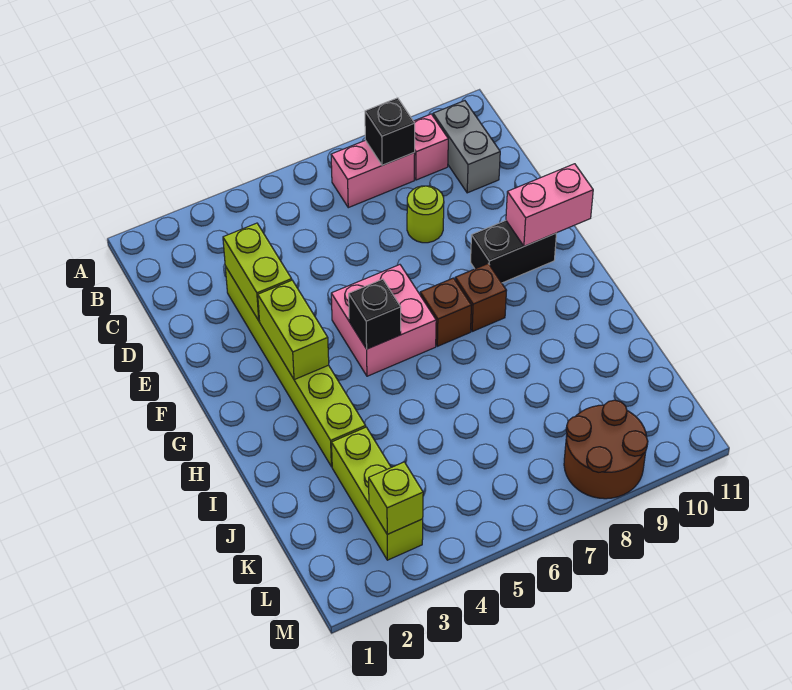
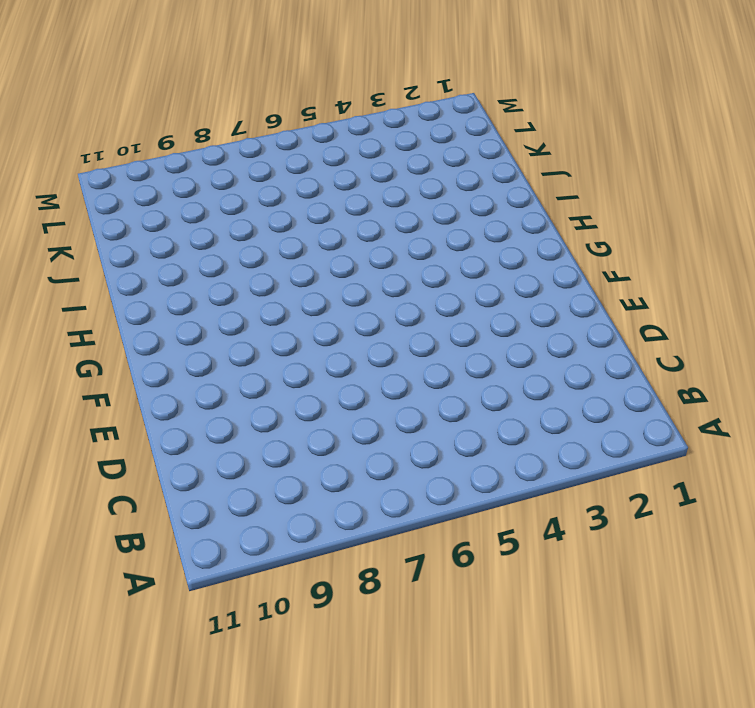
none -> pink 1x2 brick [331,140,415,208]
none -> pink 1x1 brick [414,114,448,180]
none -> grey 1x2 brick [433,101,500,193]

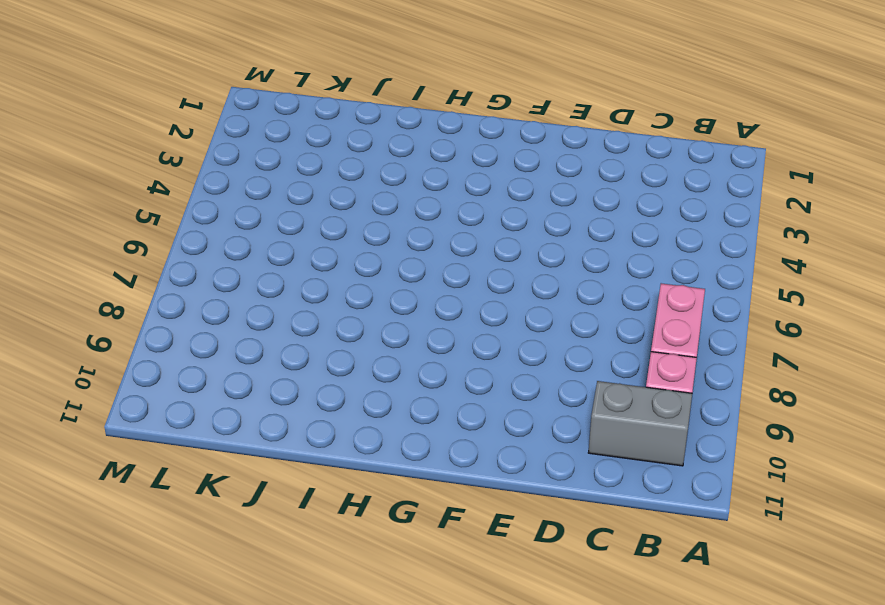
none -> lime 1x6 brick [225,266,366,467]
none -> lime 1x1 round brick [407,186,444,243]
none -> pink 2x2 brick [331,265,436,376]

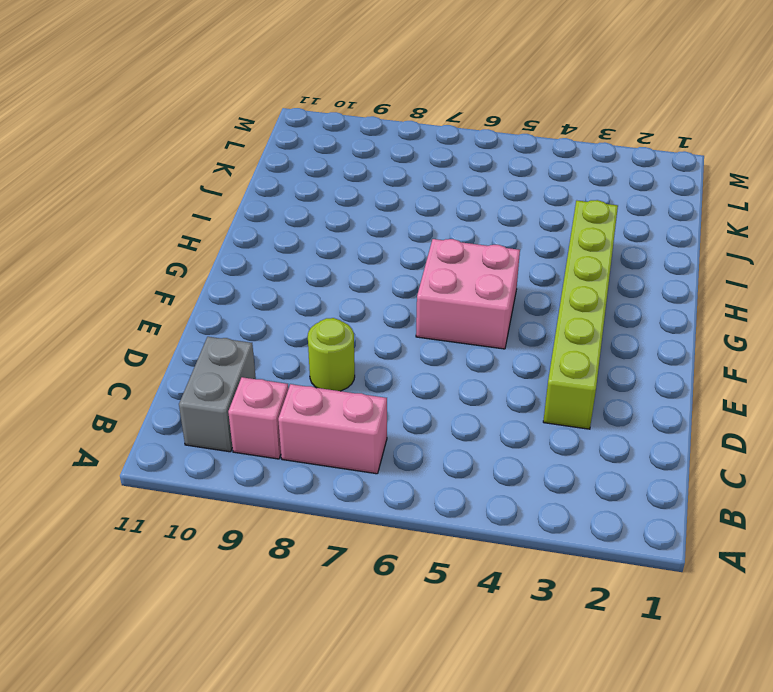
none -> black 1x2 brick [471,221,557,283]
none -> brown 1x1 brick [420,278,471,346]
none -> brown 1x1 brick [455,263,507,332]

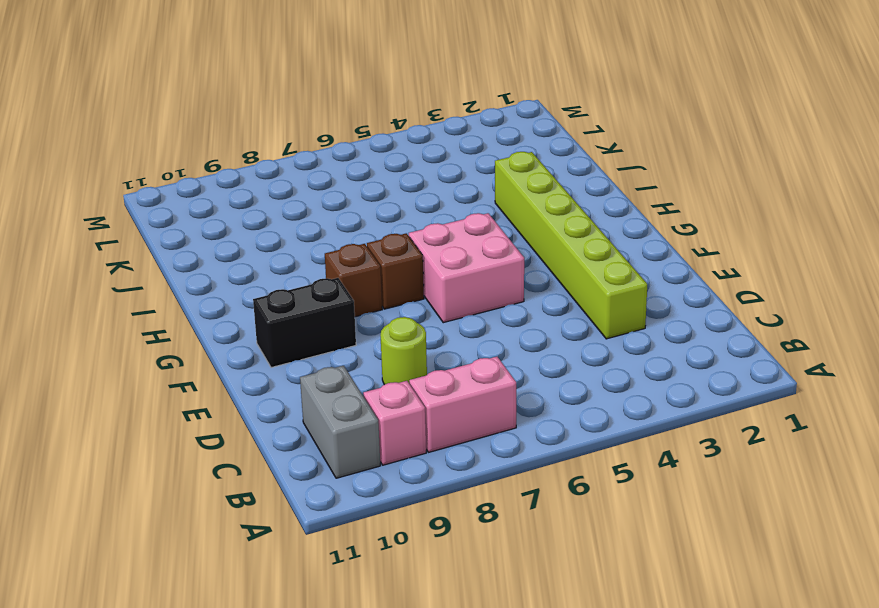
none -> lime 1x3 brick [331,427,423,560]
none -> brown 2x2 round brick [564,400,648,499]
none -> black 1x1 brick [365,98,415,165]

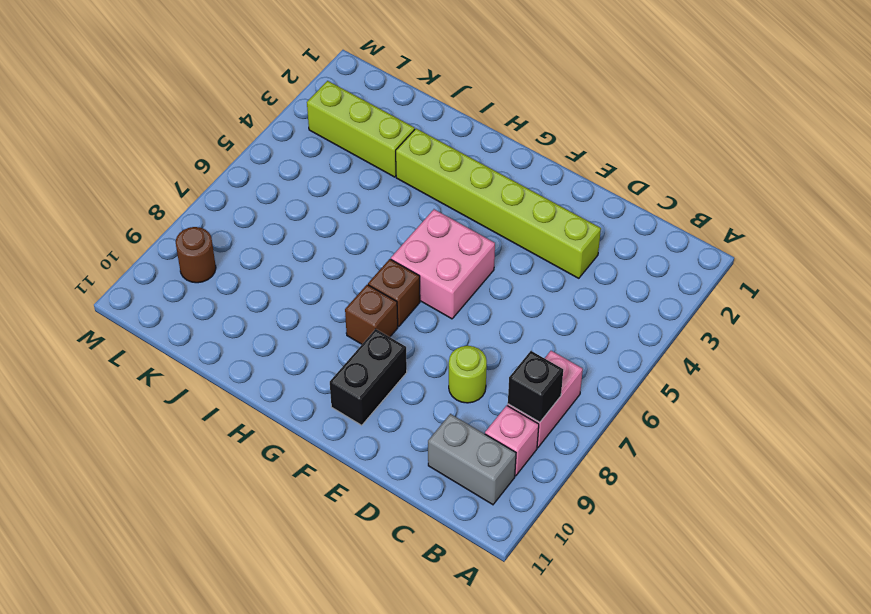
brown 1x1 round brick [176,227,216,283] -> brown 2x2 round brick [564,400,648,499]
none -> lime 1x2 brick [223,223,292,321]
none -> lime 1x2 brick [258,280,329,380]
none -> pink 1x2 brick [506,164,593,246]

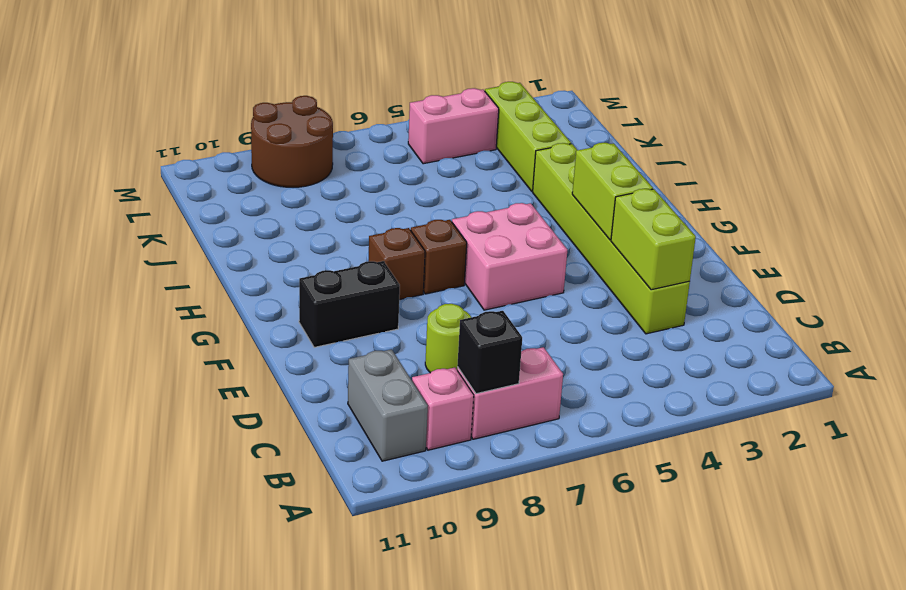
pink 1x2 brick [408,88,499,164] -> pink 1x2 brick moved to [506,164,593,246]
none -> black 1x1 brick [349,279,401,349]
none -> lime 1x1 brick [369,462,423,534]

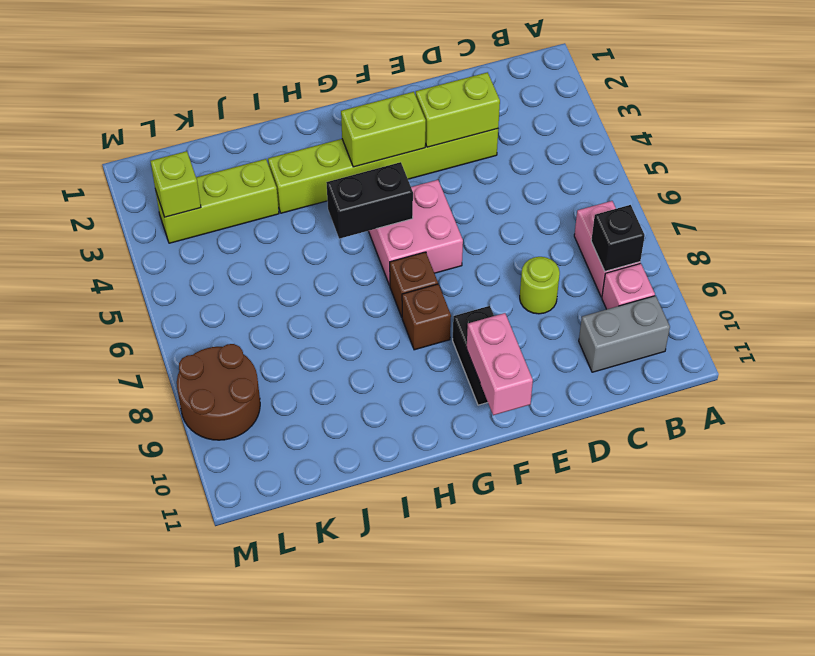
black 1x2 brick [326,162,413,239] -> black 1x1 brick [349,279,401,349]

